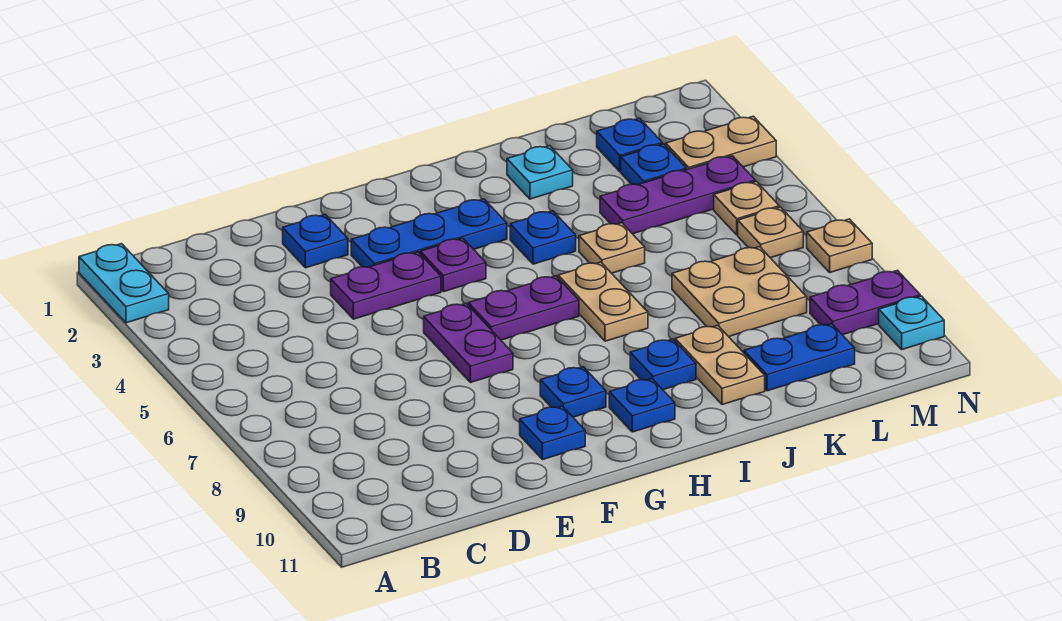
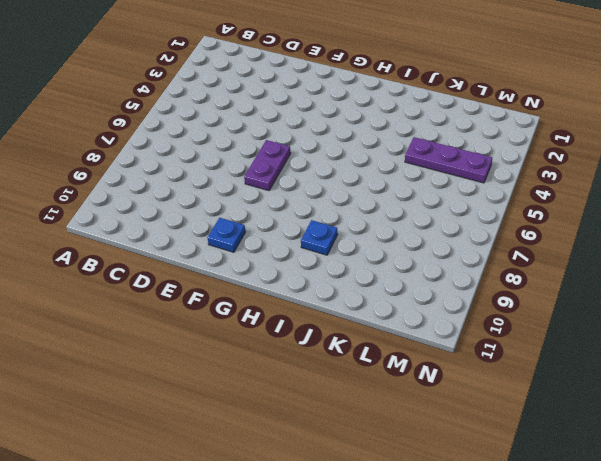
none -> cyan 1x2 plate [79,244,169,323]
none -> blue 1x1 plate [283,214,348,268]
none -> purple 1x2 plate [331,252,441,319]

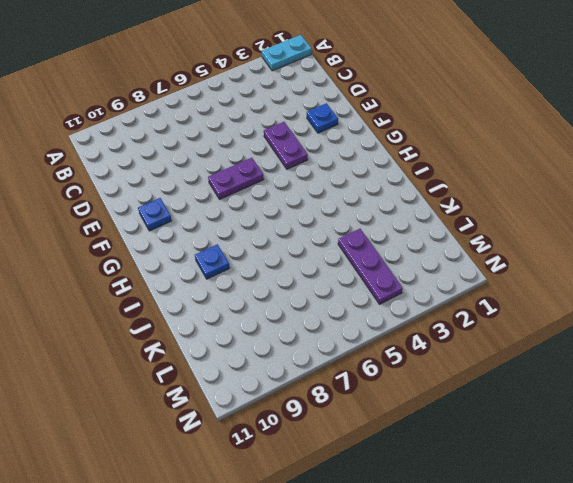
none -> blue 1x3 plate [351,199,507,267]
none -> purple 1x1 plate [420,238,486,292]
none -> purple 1x2 plate [468,276,579,340]

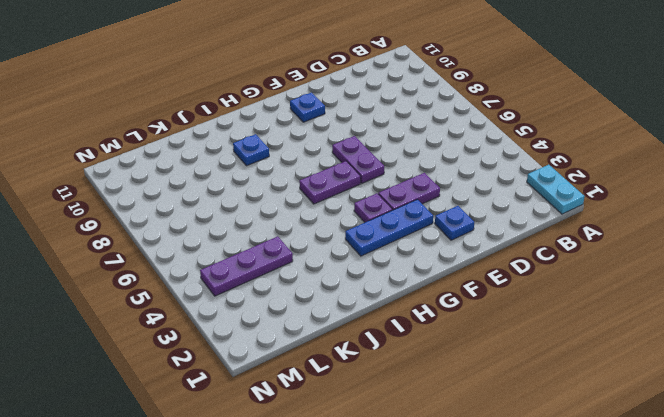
none -> blue 1x1 plate [540,367,606,417]
none -> blue 1x1 plate [609,379,675,432]
none -> blue 1x1 plate [510,211,576,264]

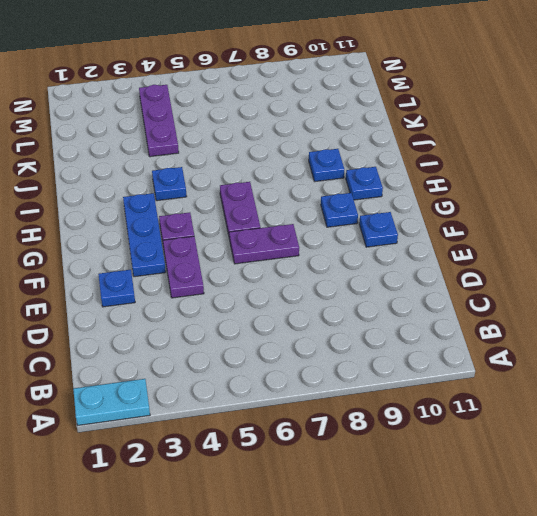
none -> tan 1x2 plate [558,262,648,341]
none -> cyan 1x1 plate [507,146,573,199]
none -> tan 1x1 plate [579,223,645,273]

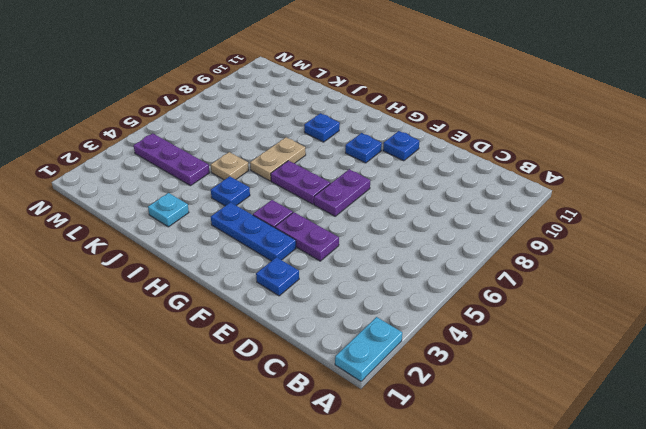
none -> blue 1x1 plate [609,379,675,432]
none -> tan 1x2 plate [675,325,765,405]
none -> tan 2x2 plate [672,247,807,337]

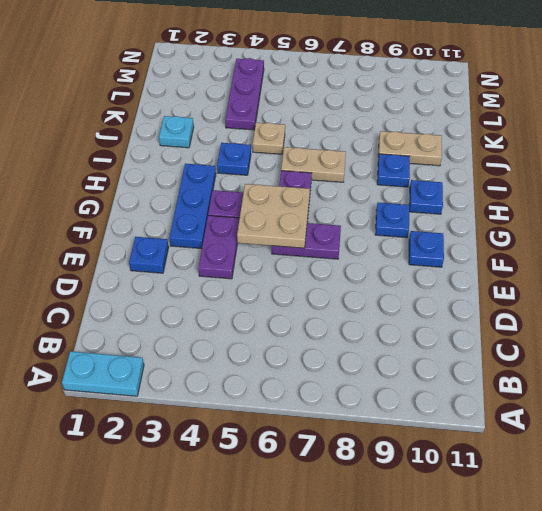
tan 2x2 plate [237,184,310,248] -> tan 2x2 plate moved to [672,247,807,337]
none -> blue 1x2 plate [744,324,855,391]
none -> blue 1x1 plate [597,118,662,172]
none -> blue 1x1 plate [621,144,686,185]

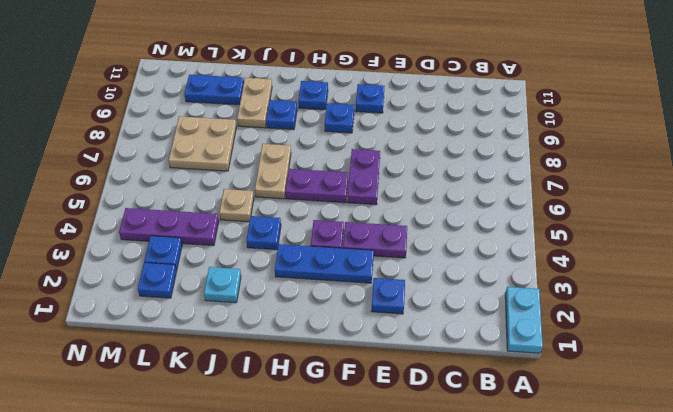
none -> tan 1x2 plate [666,116,776,170]
none -> tan 1x1 plate [714,181,779,235]
none -> tan 1x1 plate [738,207,803,258]

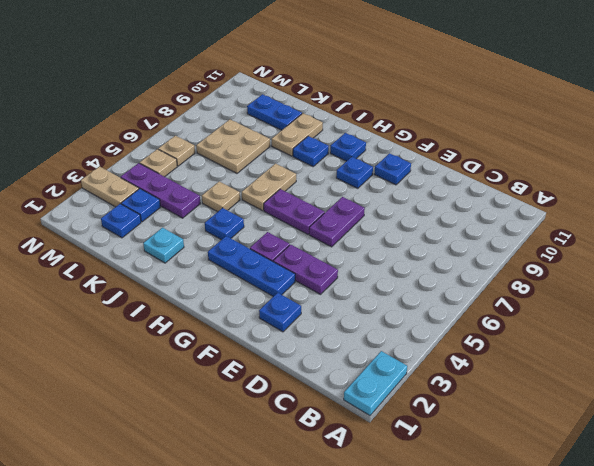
none -> purple 1x2 plate [810,270,920,335]
none -> tan 1x1 plate [807,219,872,272]
none -> cyan 1x1 plate [879,296,944,349]

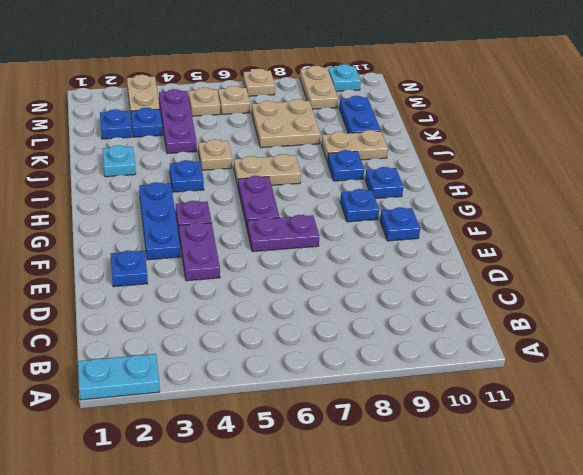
tan 1x2 plate [300,66,338,109] -> purple 1x2 plate [810,270,920,335]

